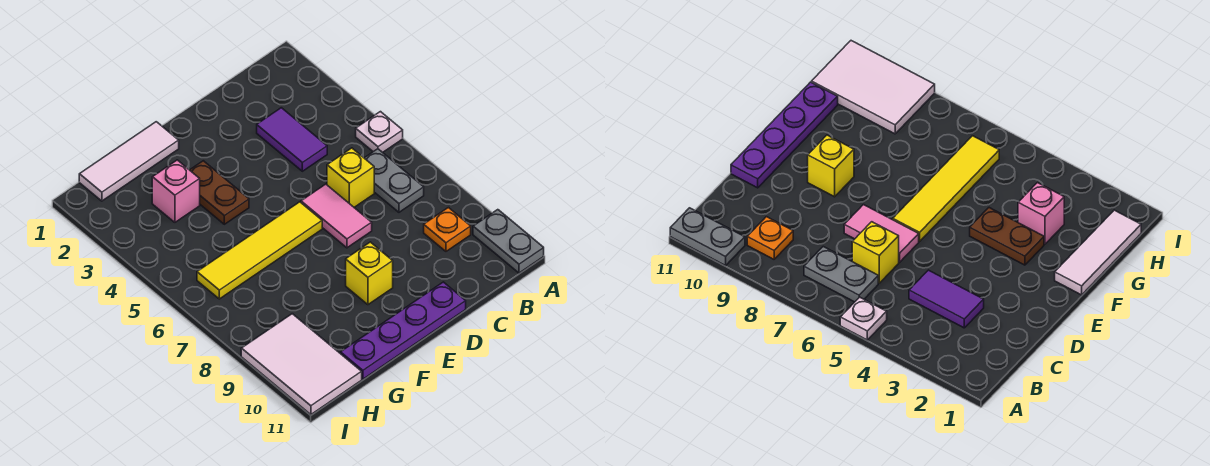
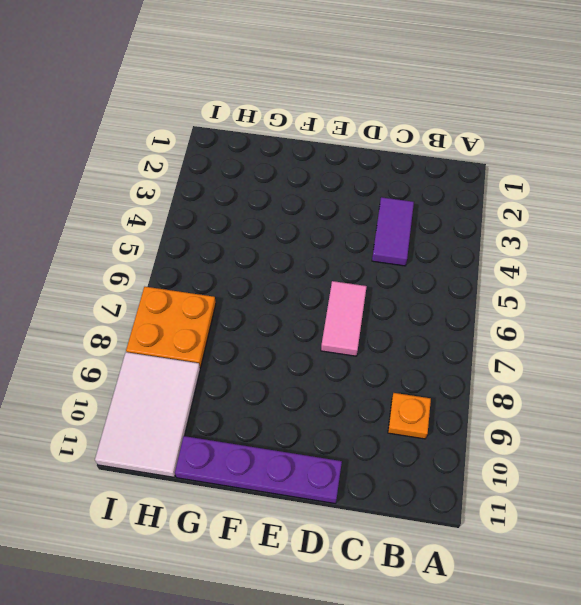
orange 2x2 plate [126,287,216,367] -> none
none -> white 1x1 plate [356,112,403,152]
none -> grey 1x2 plate [473,210,544,273]
none -> grey 1x2 plate [365,149,424,212]

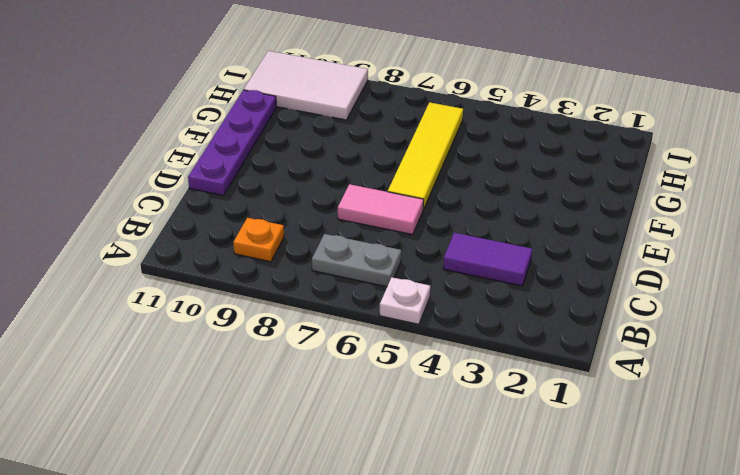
none -> grey 1x2 plate [473,210,544,273]
none -> yellow 1x1 brick [327,148,374,207]
none -> yellow 1x1 brick [346,242,393,305]

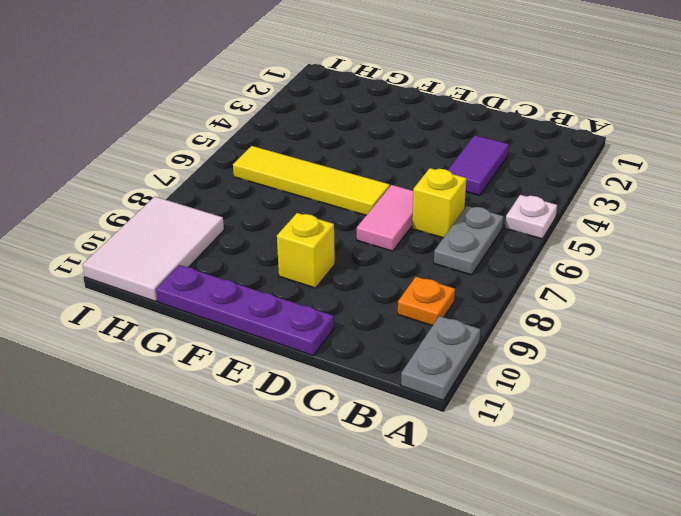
none -> white 1x3 tile [79,122,179,201]
none -> brown 1x2 plate [190,161,249,224]
none -> pink 1x1 brick [152,160,200,222]

